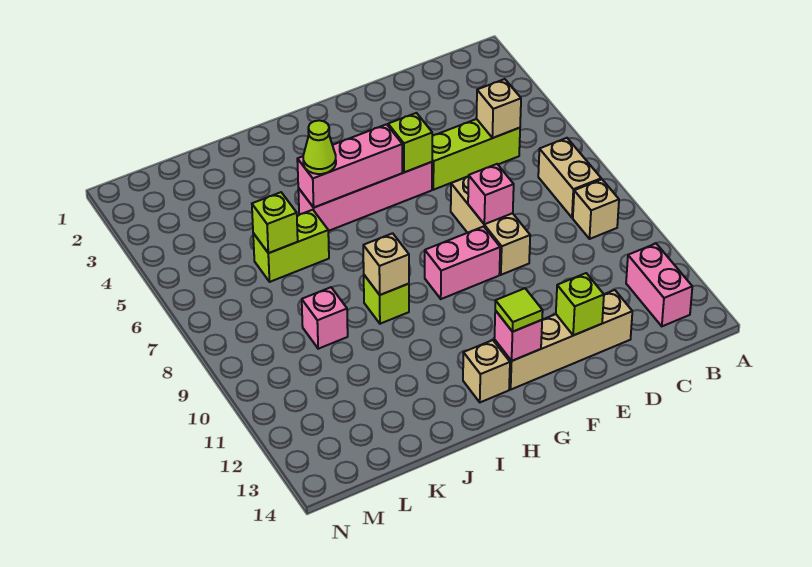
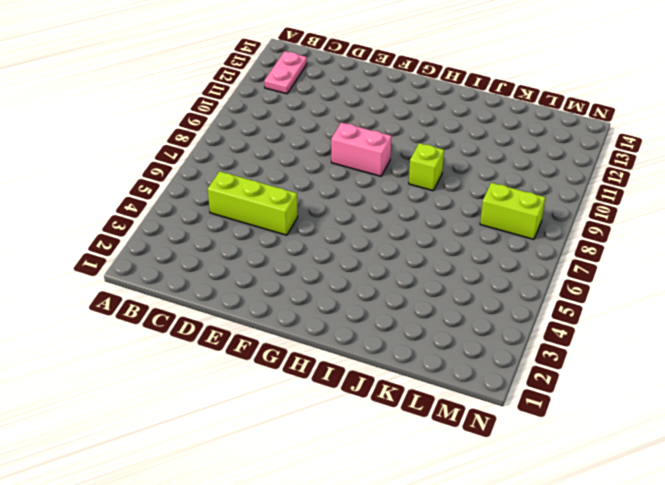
pink 1x2 plate [264,51,307,94] -> pink 1x2 brick [626,244,692,326]
lime 1x2 brick [480,183,545,239] -> lime 1x2 brick moved to [253,210,329,282]
none -> tan 1x2 brick [538,138,601,218]
none -> tan 1x1 brick [573,179,619,239]
none -> tan 1x4 brick [494,290,632,389]

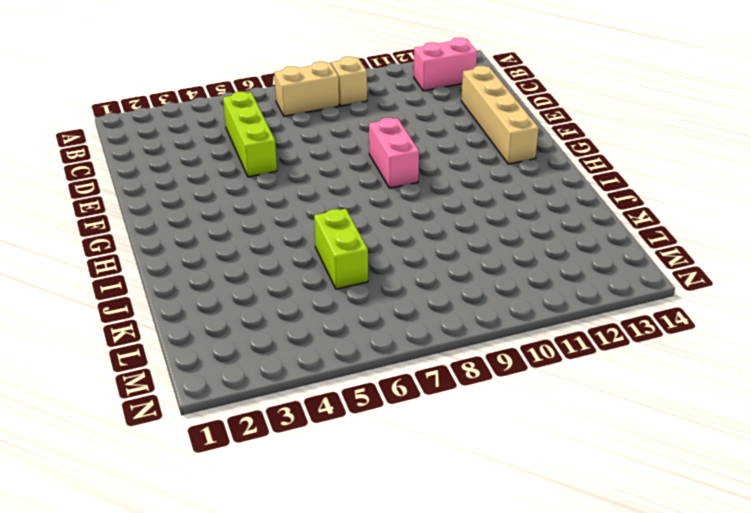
none -> tan 1x3 brick [451,176,530,275]
none -> pink 1x4 brick [298,162,432,231]
none -> tan 1x1 brick [463,340,510,402]

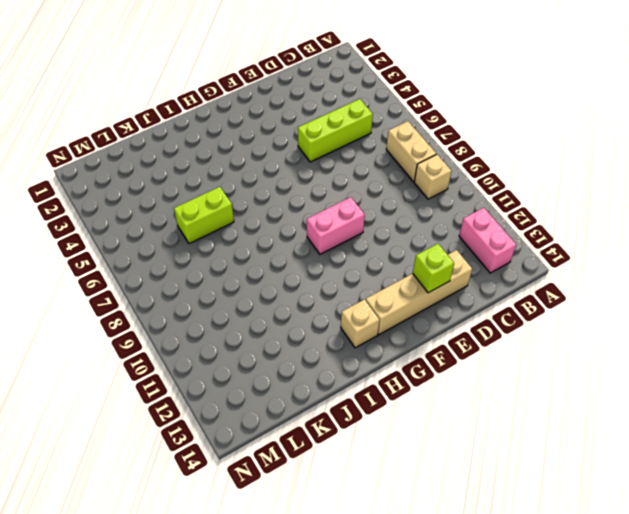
none -> tan 1x3 brick [451,176,530,275]
none -> pink 1x4 brick [298,162,432,231]
none -> lime 1x1 brick [364,275,409,324]

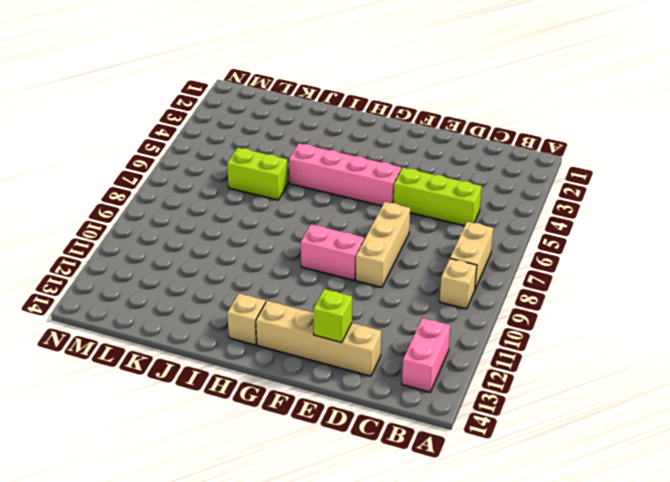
none -> lime 1x1 brick [364,275,409,324]
none -> pink 1x1 brick [302,287,348,349]
none -> tan 1x1 brick [476,79,521,138]

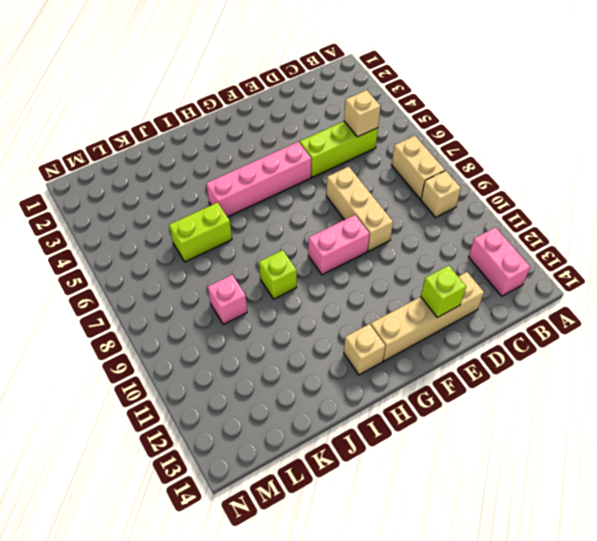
none -> pink 1x1 brick [468,164,514,224]
none -> lime 1x1 brick [388,113,432,172]
none -> pink 1x3 brick [297,124,402,207]

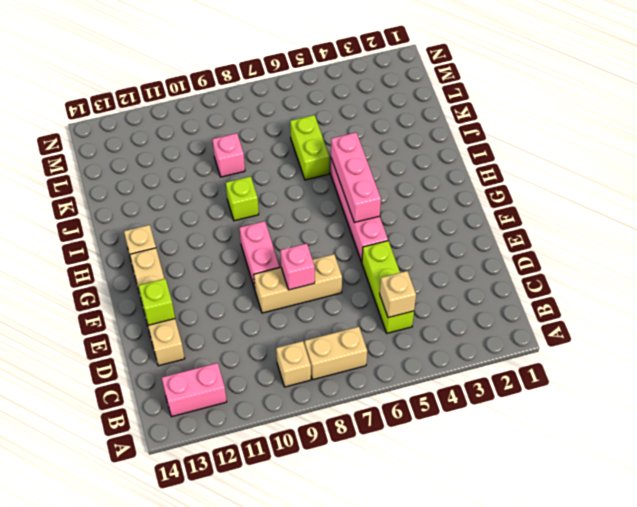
none -> lime 1x1 brick [388,113,432,172]
none -> pink 1x1 brick [494,311,542,361]
none -> tan 1x1 brick [363,233,409,295]

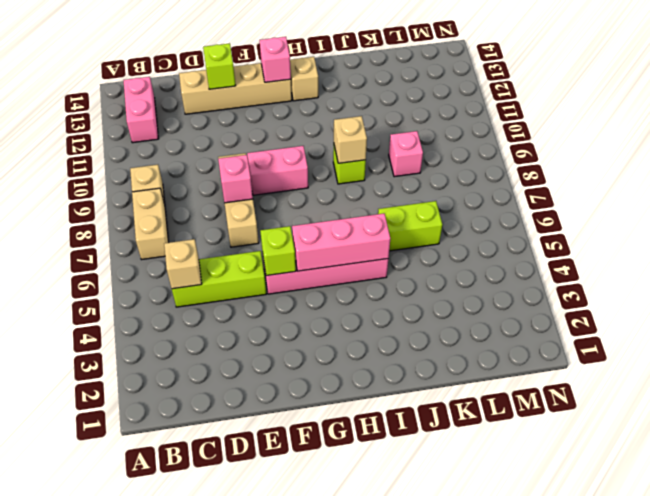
none -> lime 1x1 brick [252,192,298,253]
none -> lime 1x1 tile [495,288,543,332]
none -> lime 1x1 cone [303,120,336,174]

